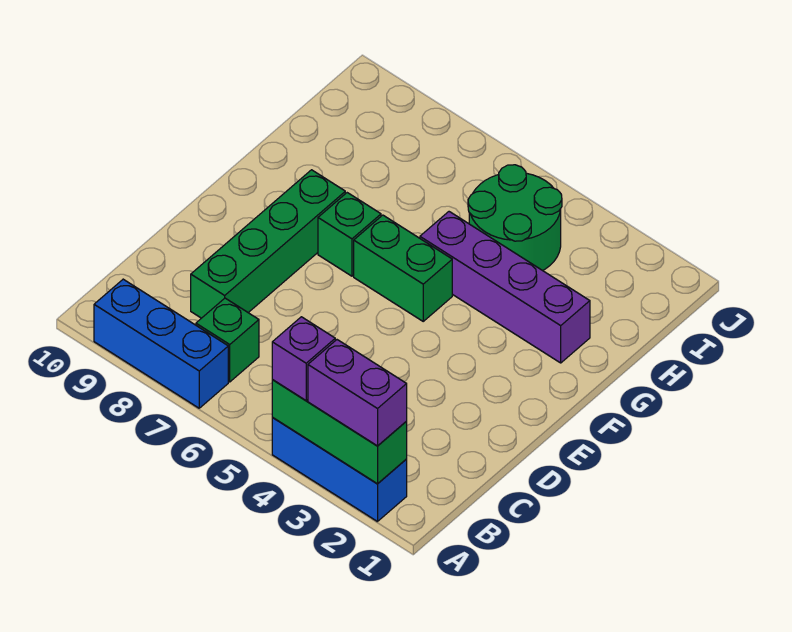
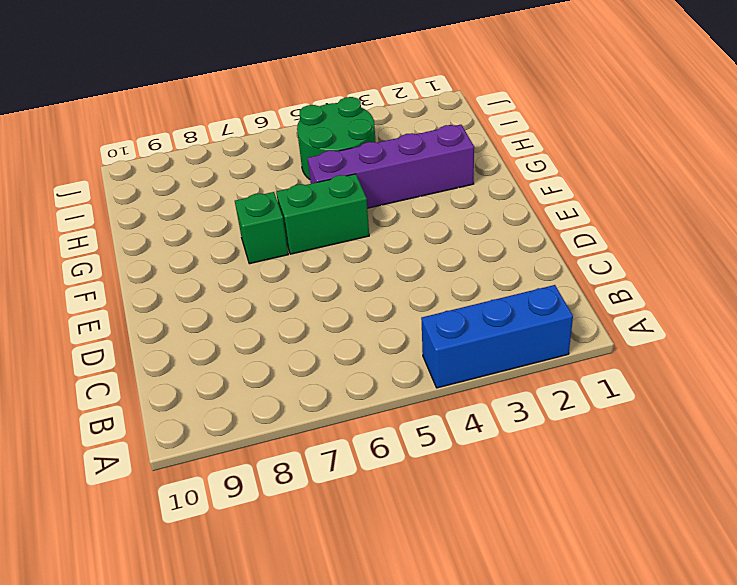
none -> blue 1x3 brick [94,279,228,408]
none -> green 1x1 brick [196,298,259,382]

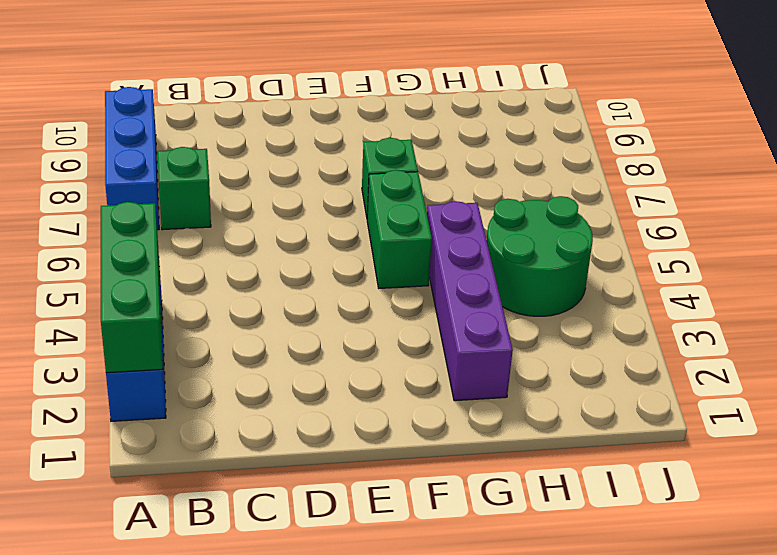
none -> green 1x4 brick [191,170,345,318]
none -> purple 1x2 brick [308,340,407,446]

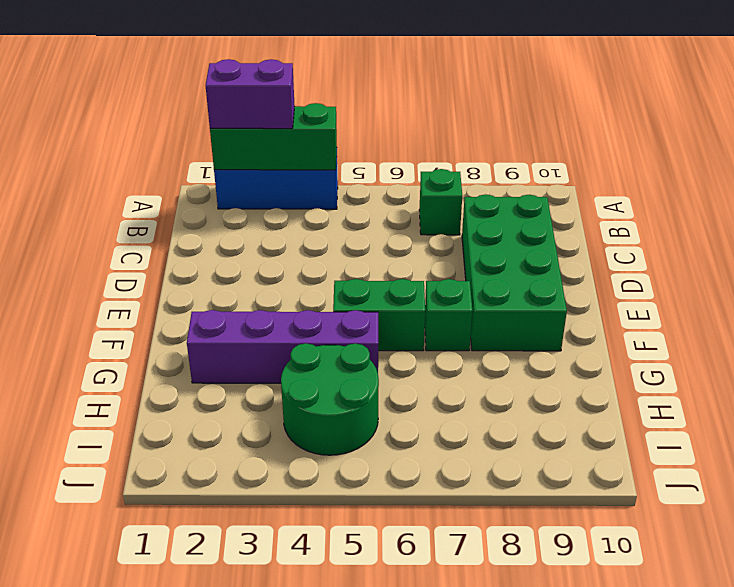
green 2x4 brick [462,194,567,351] -> green 1x4 brick [191,170,345,318]
none -> blue 1x3 brick [94,279,228,408]
none -> purple 1x1 brick [272,317,335,400]

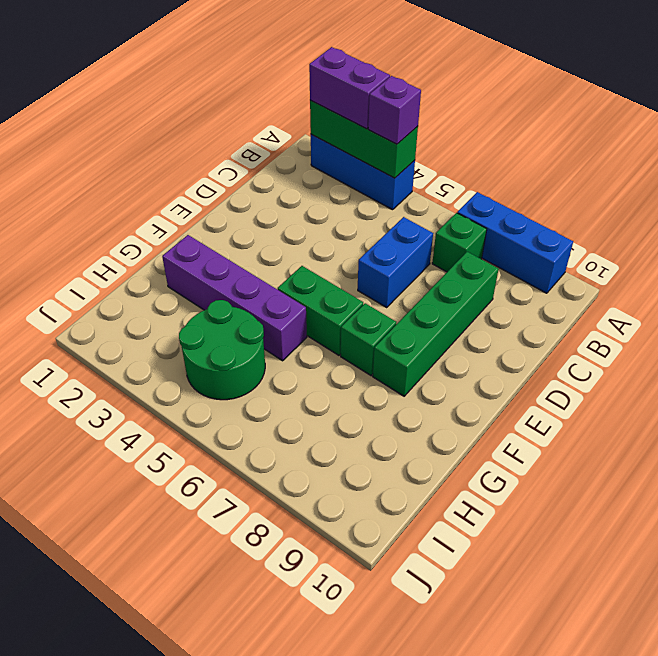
blue 1x2 brick [358,217,433,307] -> none

